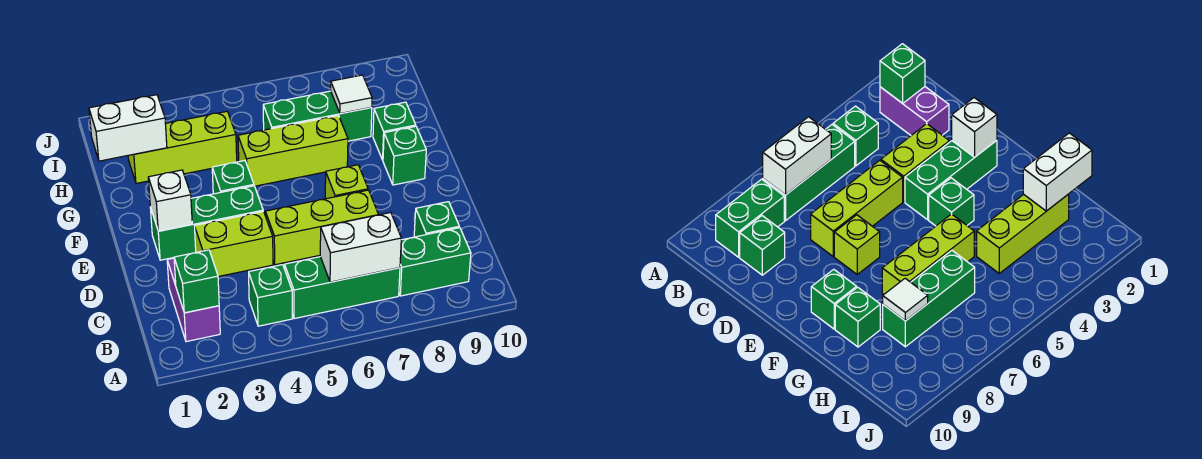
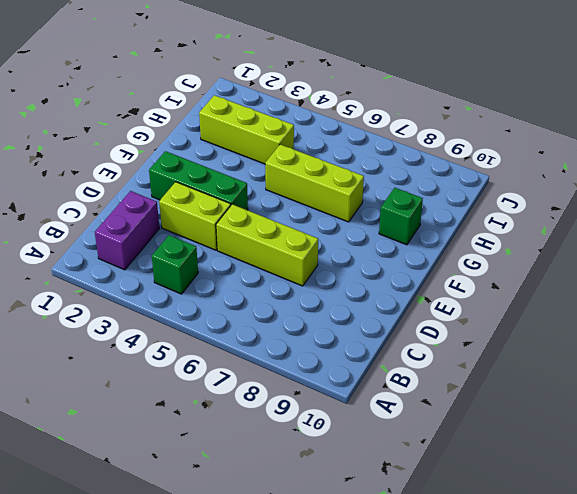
none -> green 1x3 brick [285,257,400,319]
none -> green 1x2 brick [399,228,471,296]
none -> green 1x1 brick [414,202,459,237]

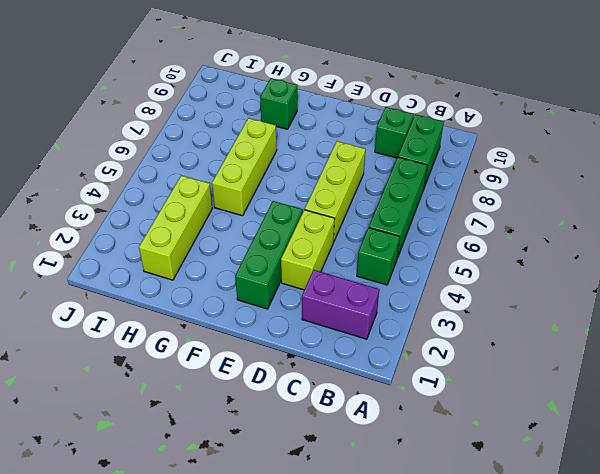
none -> lime 1x1 brick [325,165,368,199]
none -> green 1x1 brick [212,161,254,194]
none -> green 1x1 brick [383,126,426,185]

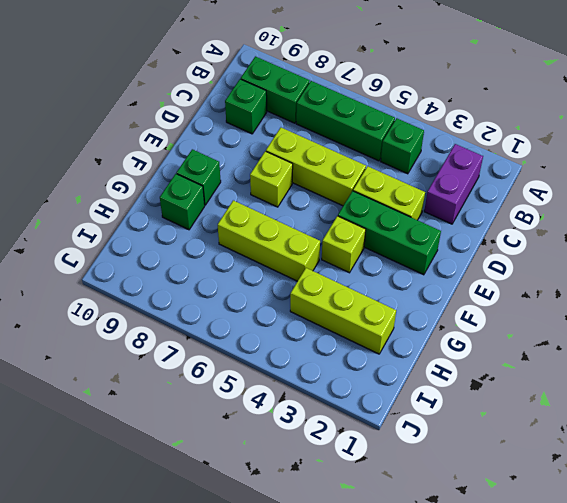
lime 1x1 brick [322,216,366,273] -> green 1x1 brick [212,161,254,194]
none -> green 1x3 brick [263,91,372,141]
none -> green 1x1 brick [174,250,219,313]
none -> white 1x2 brick [320,212,401,282]

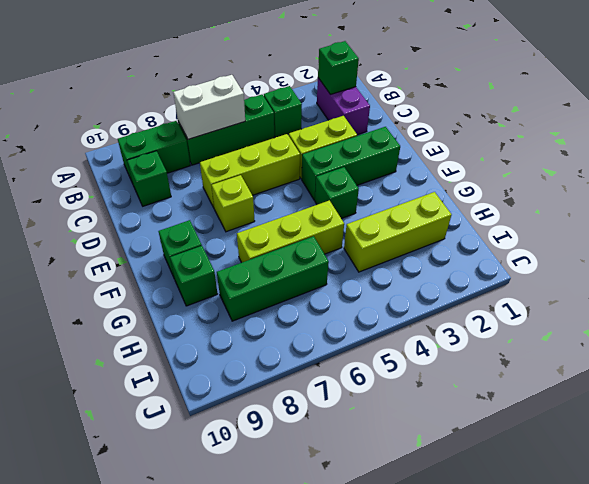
none -> white 1x1 brick [148,170,192,231]
none -> white 1x2 brick [89,95,167,161]
none -> white 1x1 tile [331,75,372,114]

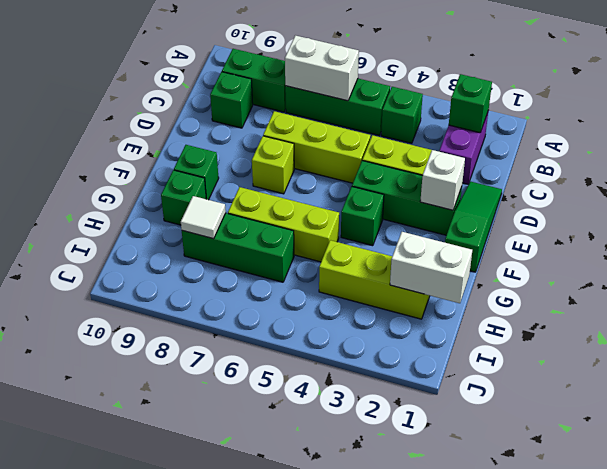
green 1x3 slope [445,182,502,272] -> none

